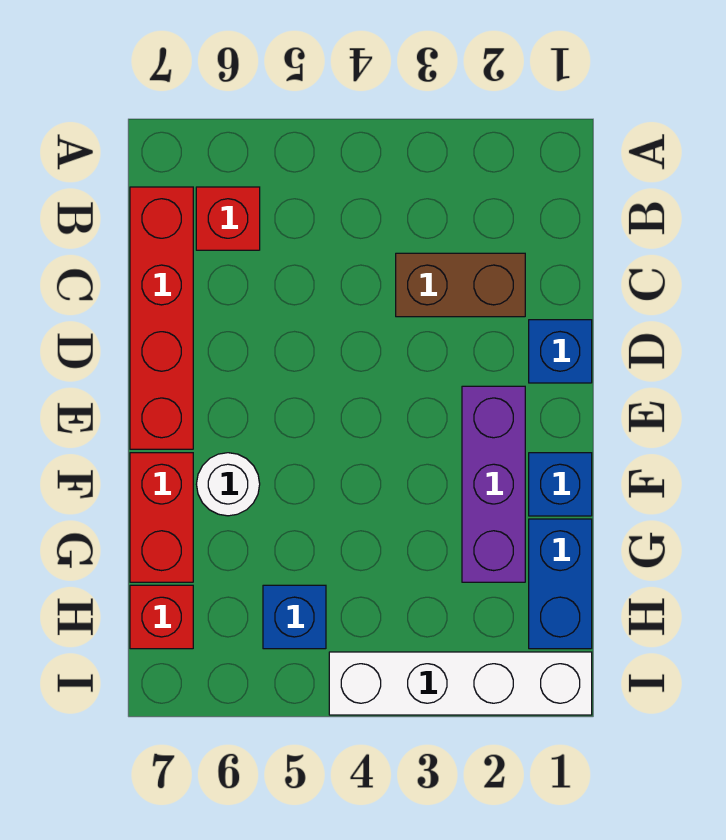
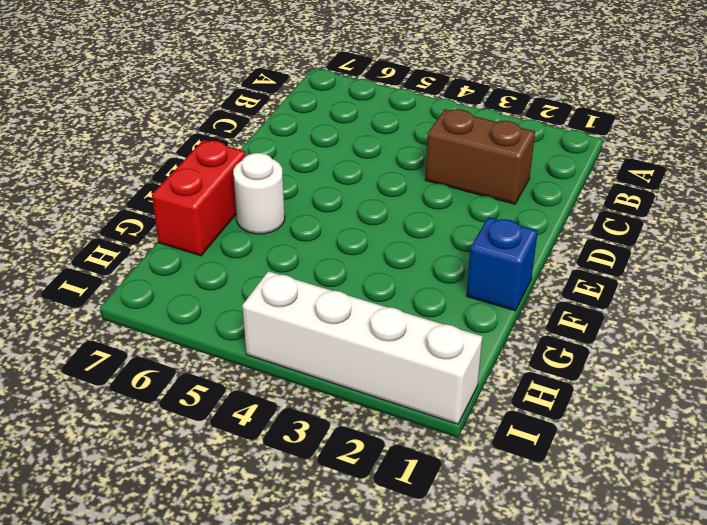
none -> red 1x1 brick [196,187,260,250]
none -> red 1x4 brick [130,187,193,449]
none -> blue 1x1 brick [529,320,592,383]

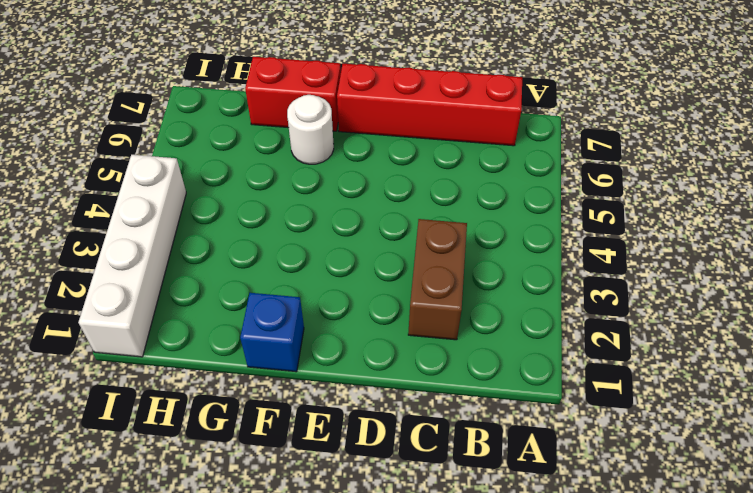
none -> red 1x1 brick [196,187,260,250]
none -> blue 1x1 brick [529,320,592,383]
none -> purple 1x3 brick [462,386,525,582]

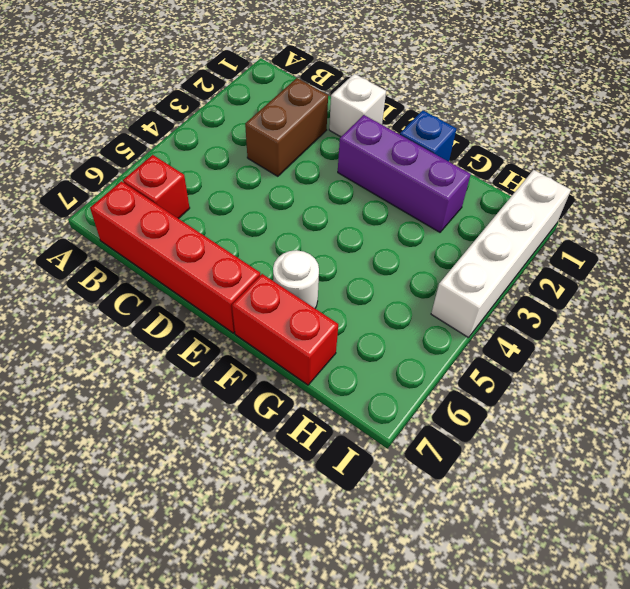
white 1x1 brick [329,74,386,137] -> blue 1x1 brick [529,320,592,383]
none -> blue 1x2 brick [529,519,592,649]
none -> blue 1x1 brick [263,585,326,649]
none -> red 1x1 brick [130,585,193,649]

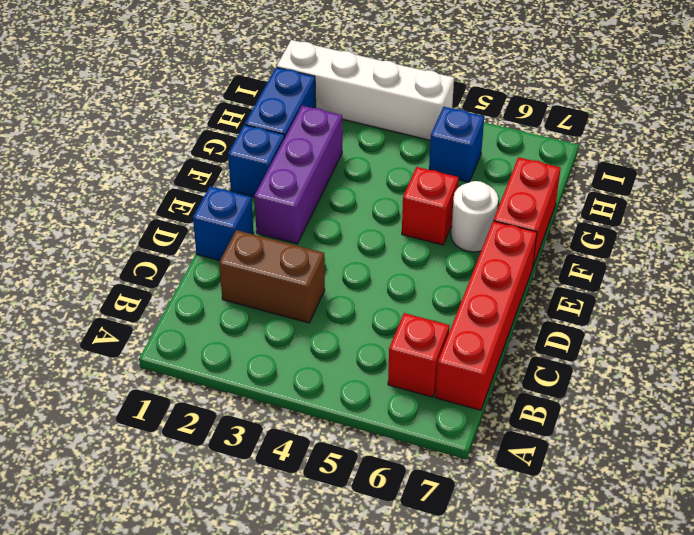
red 1x1 brick [402,167,459,245] -> red 1x1 brick moved to [130,585,193,649]

